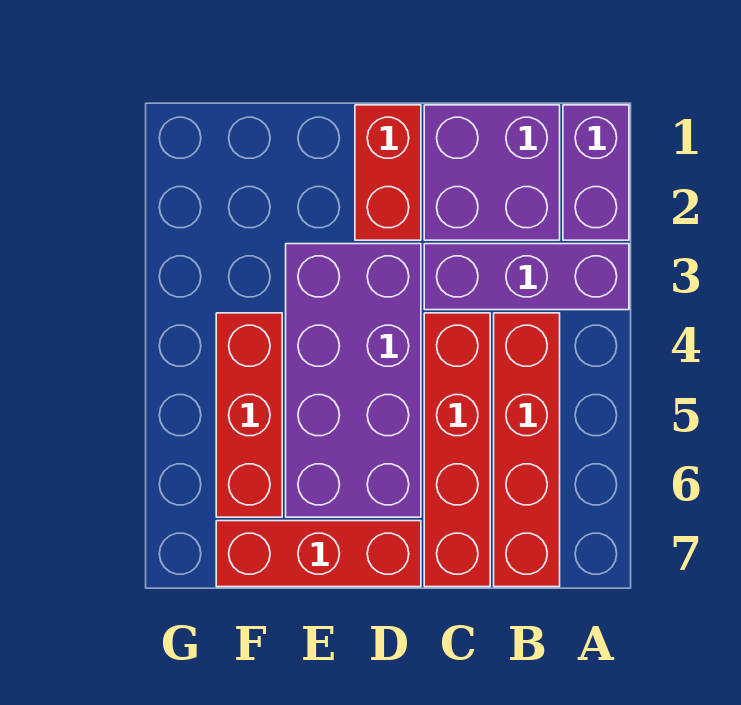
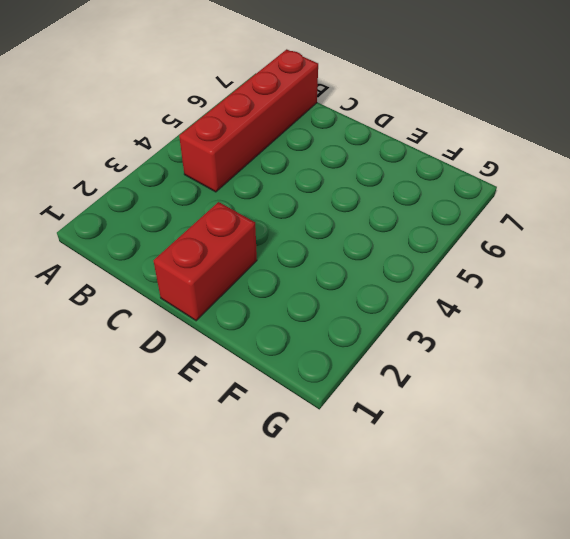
none -> purple 1x2 brick [563,105,629,240]
none -> purple 1x3 brick [424,244,629,310]

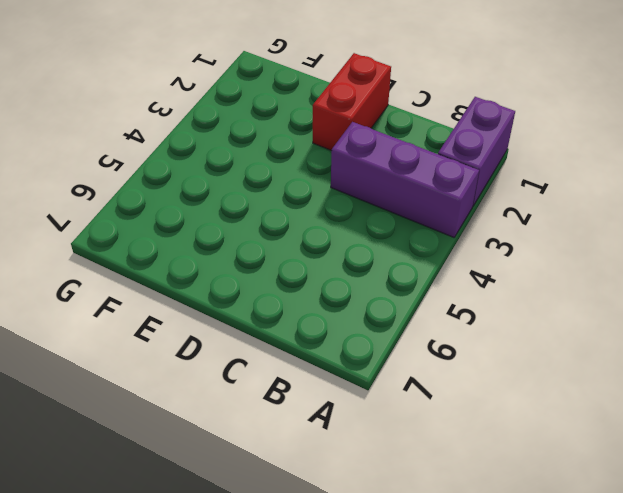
none -> purple 2x2 brick [424,105,560,240]
none -> red 1x4 brick [494,313,560,587]

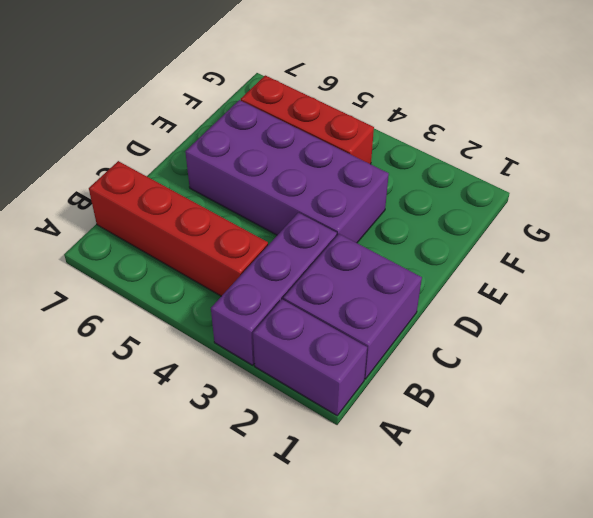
none -> red 1x4 brick [424,313,490,587]
none -> red 1x2 brick [355,105,421,240]

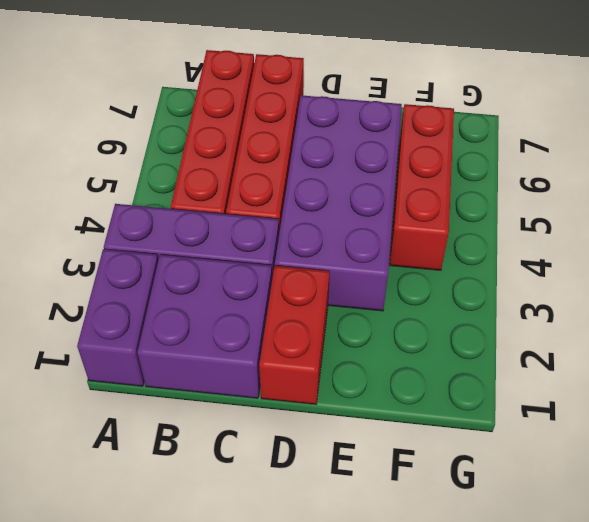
none -> red 1x3 brick [216,521,421,587]

